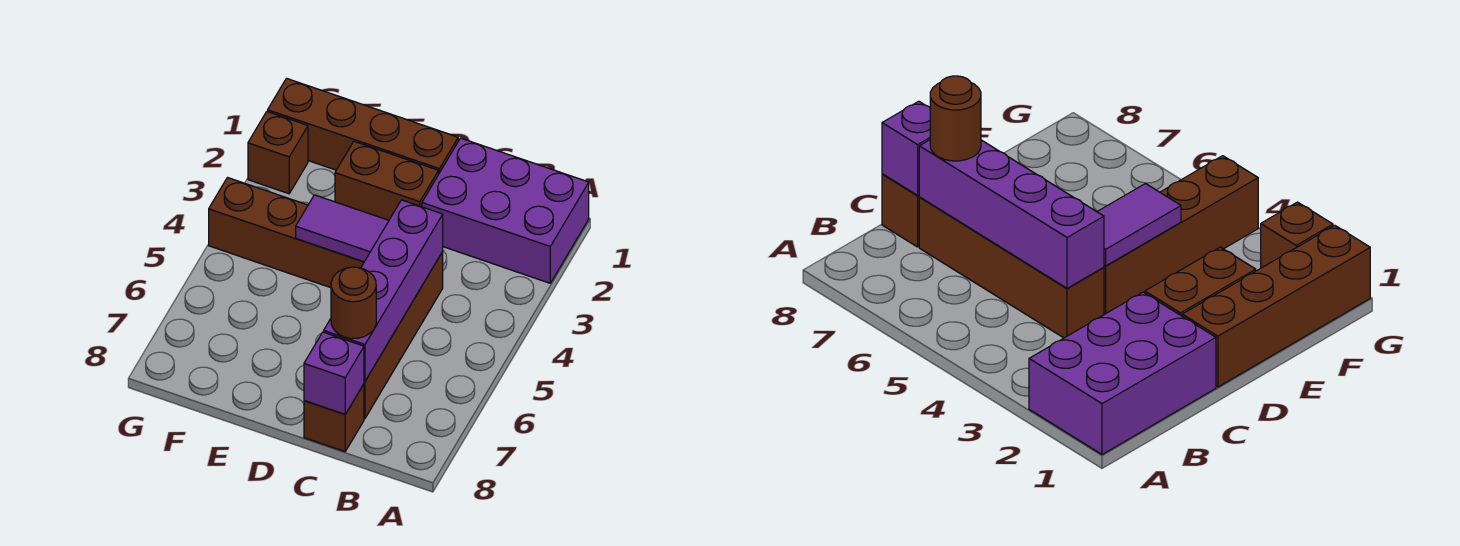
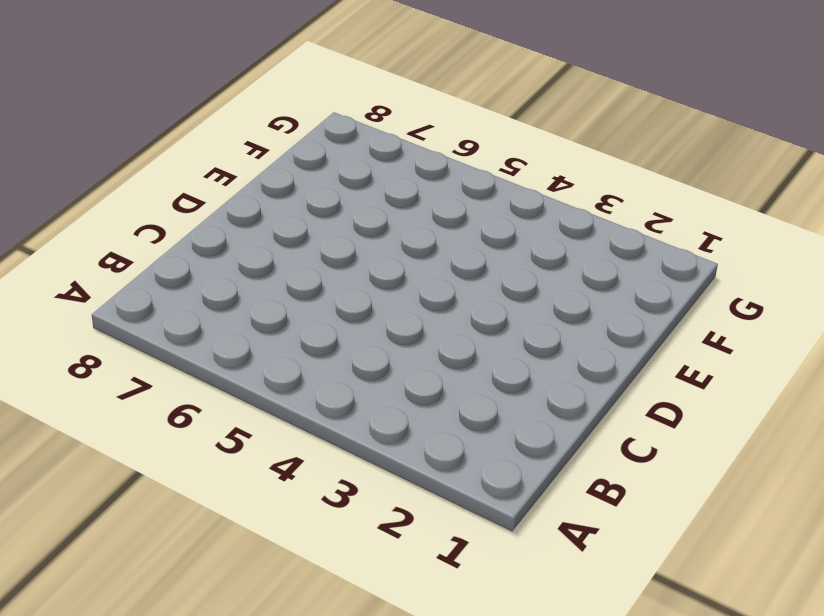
none -> purple 2x3 brick [422,138,589,283]
none -> brown 1x4 brick [364,252,443,419]

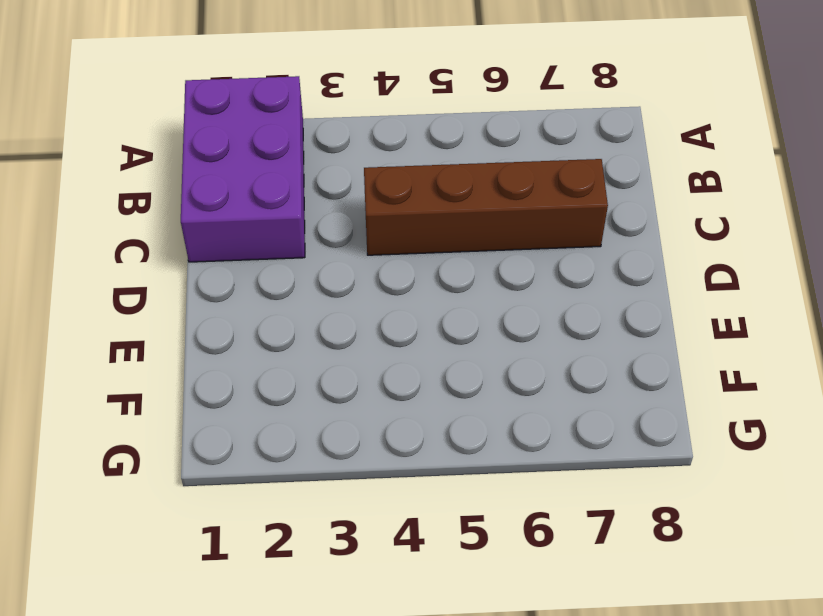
none -> brown 1x1 brick [304,384,364,452]
none -> brown 1x4 brick [268,78,458,173]

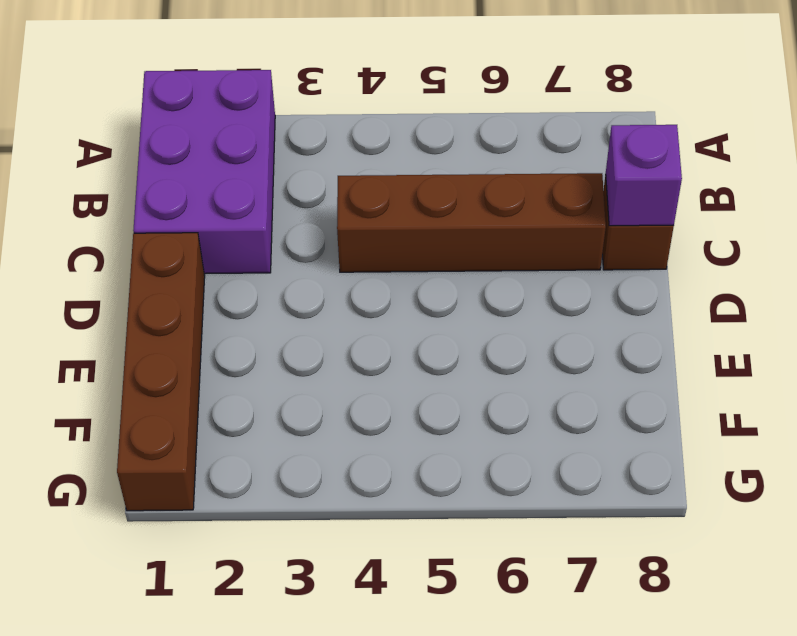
none -> brown 1x2 brick [335,141,439,220]
none -> brown 1x4 brick [209,178,364,288]

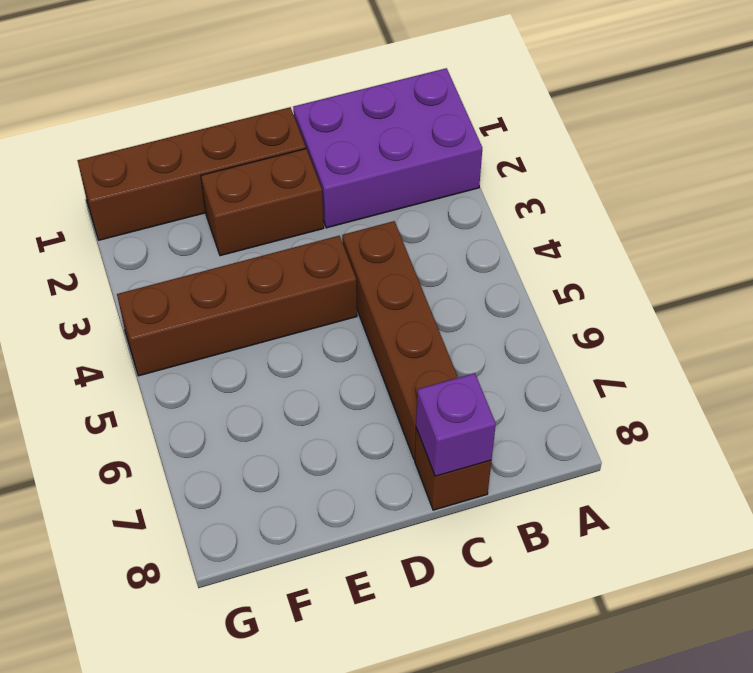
none -> brown 1x1 brick [248,112,308,194]
none -> purple 1x4 brick [324,200,443,381]

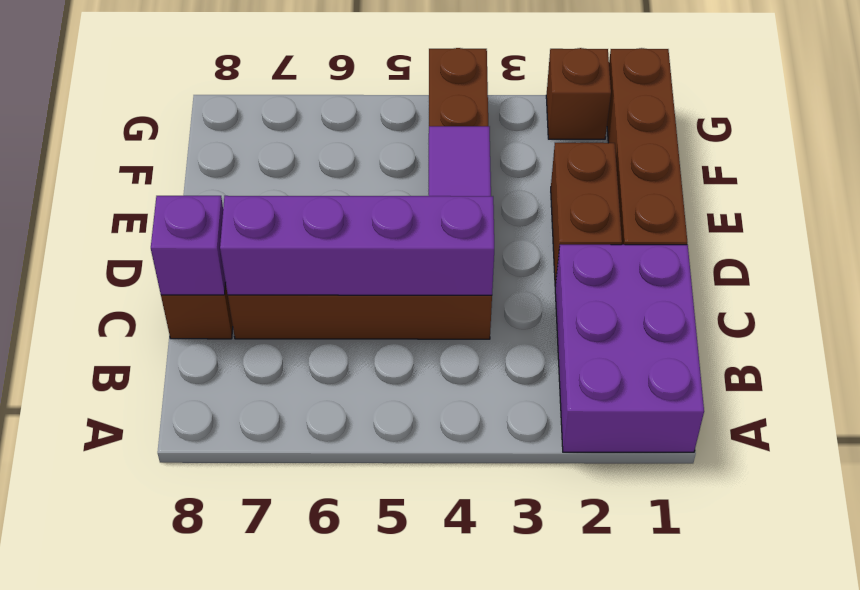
none -> brown 1x1 round brick [331,267,376,339]

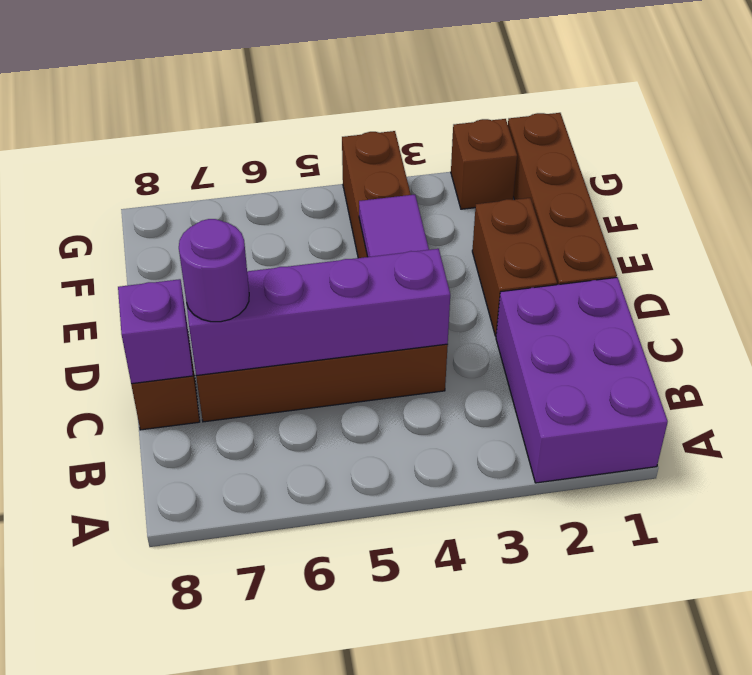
purple 1x1 round brick [179,219,249,322] -> brown 1x1 round brick [331,267,376,339]

